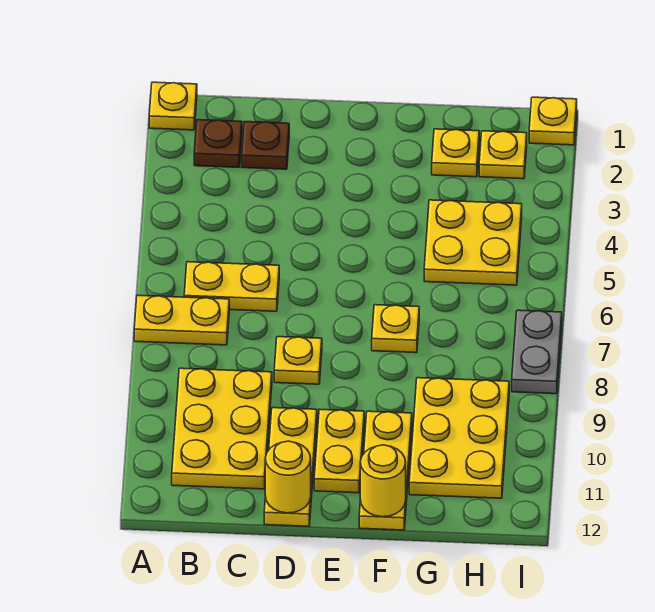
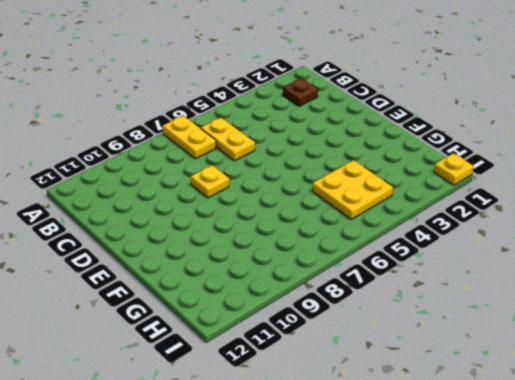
none -> yellow 1x1 plate [149,82,197,130]
none -> yellow 2x3 plate [172,368,272,489]
none -> brown 1x1 plate [242,122,289,169]

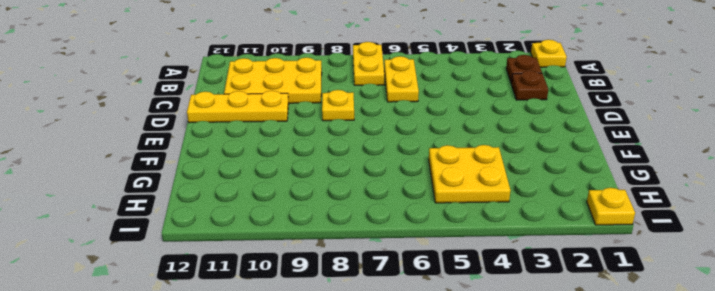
none -> yellow 1x2 plate [314,409,364,493]
none -> yellow 1x1 plate [372,305,419,353]
none -> yellow 1x3 plate [359,411,412,530]

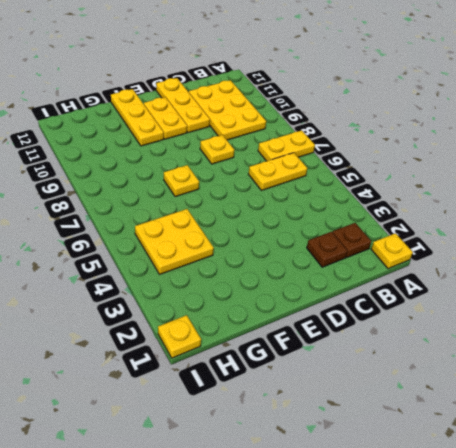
none -> yellow 1x1 plate [432,129,479,177]
none -> yellow 2x3 plate [409,378,509,498]
none -> yellow 1x1 plate [479,131,527,179]

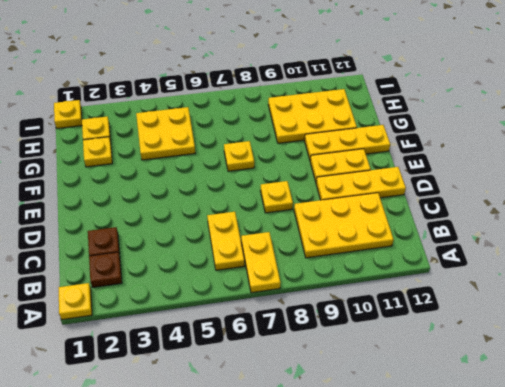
none -> grey 1x2 plate [512,310,562,394]
none -> yellow 1x1 round brick [265,441,311,513]
none -> yellow 1x1 round brick [360,445,406,517]

